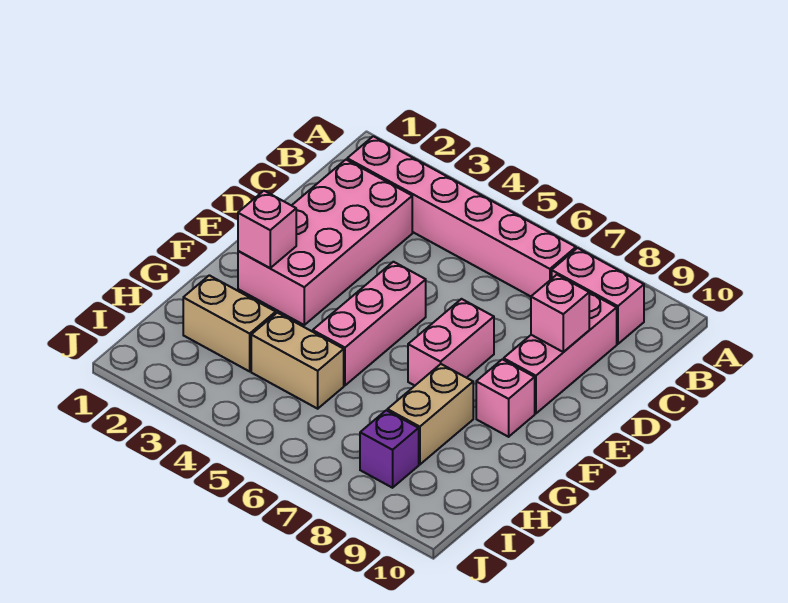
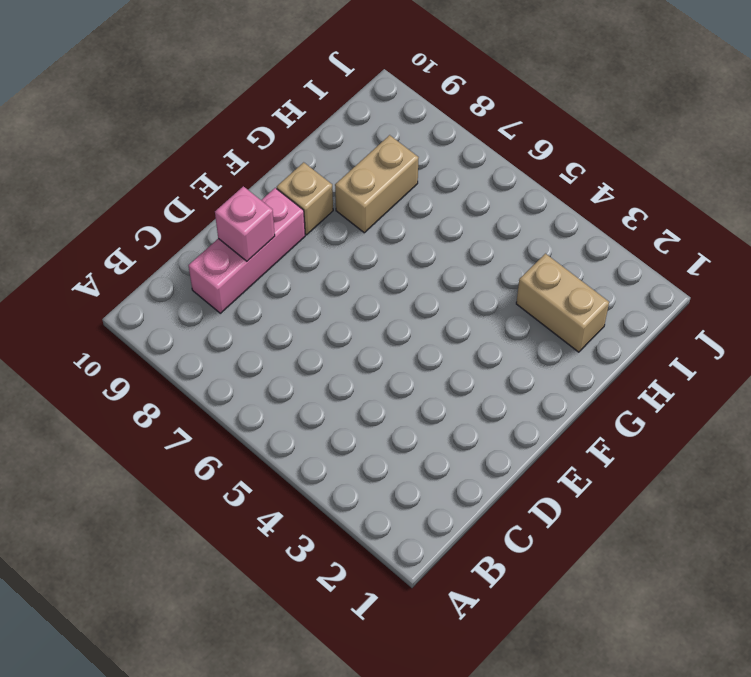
tan 1x1 brick [277,162,333,235] -> pink 1x1 brick [476,359,535,437]
none -> pink 1x6 brick [347,136,576,296]
none -> pink 1x2 brick [552,248,644,344]
none -> pink 2x4 brick [238,160,412,325]

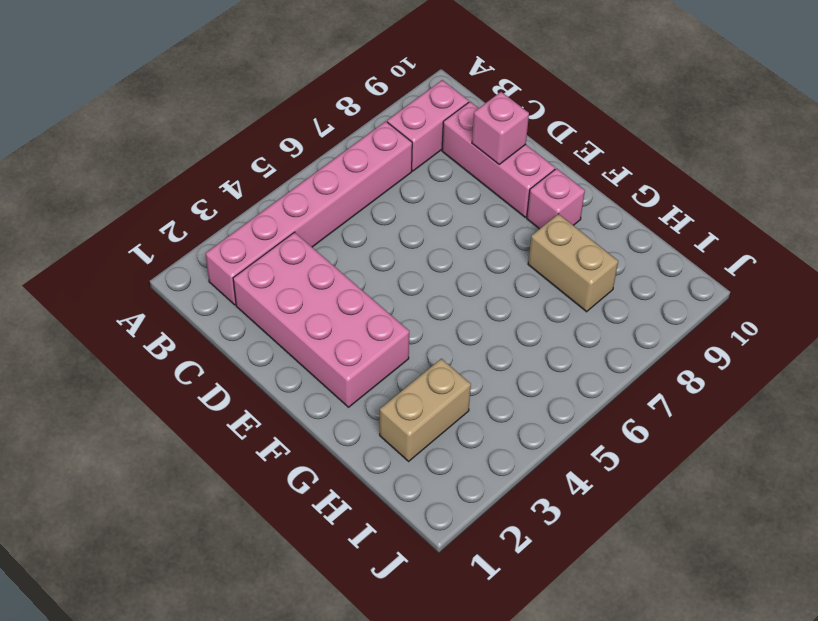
none -> pink 1x3 brick [313,262,426,385]
none -> pink 1x2 brick [408,299,494,386]
none -> tan 1x2 brick [251,313,344,409]

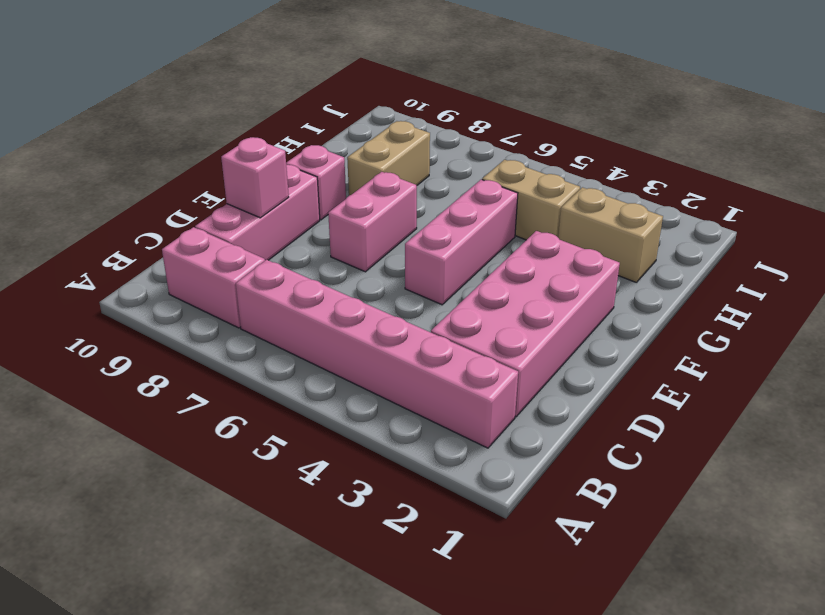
none -> purple 1x1 brick [360,410,419,488]
none -> pink 1x1 brick [238,191,296,268]

